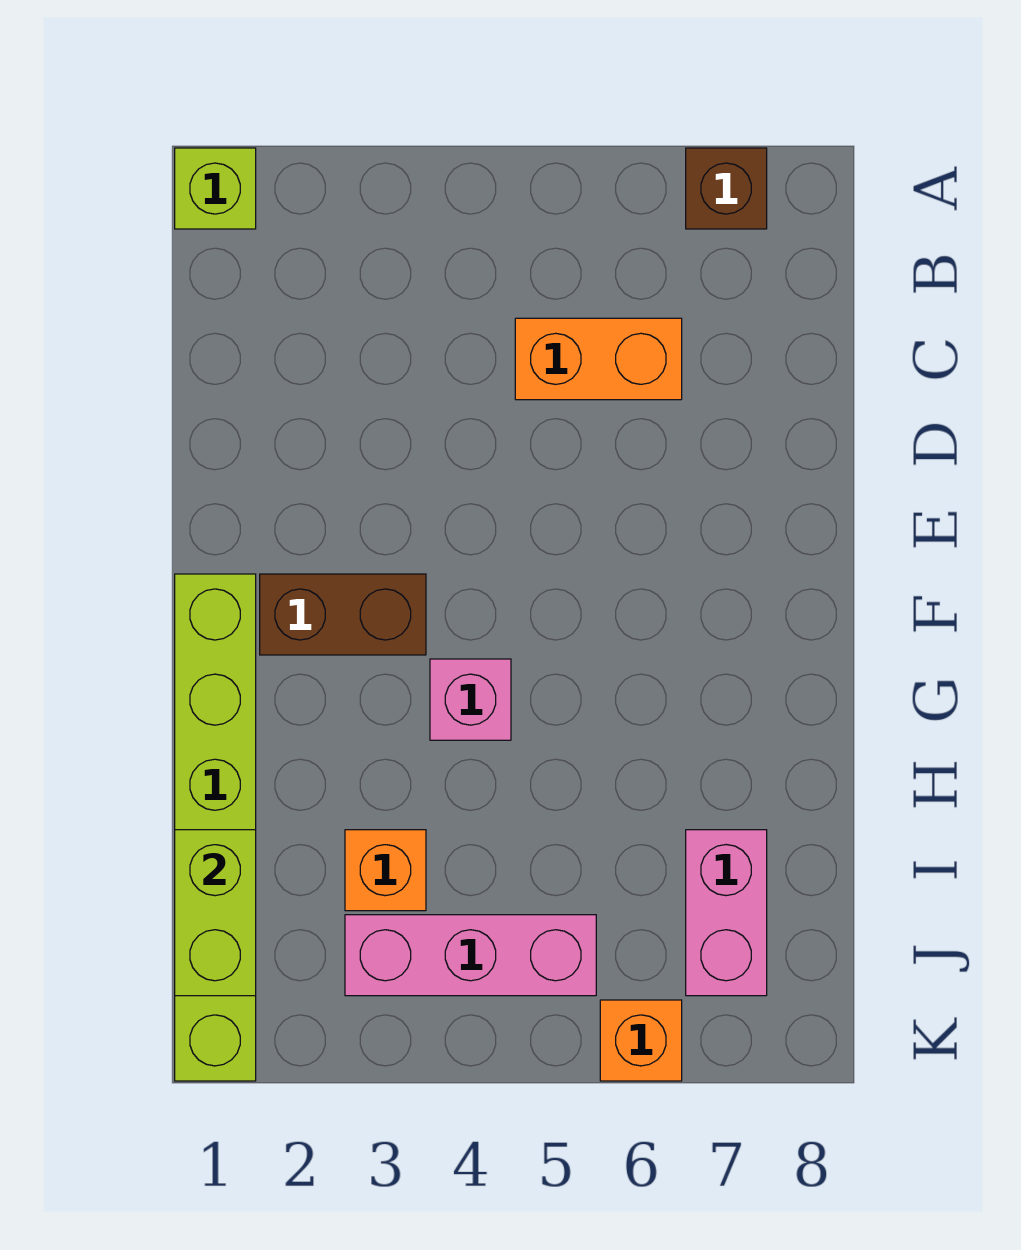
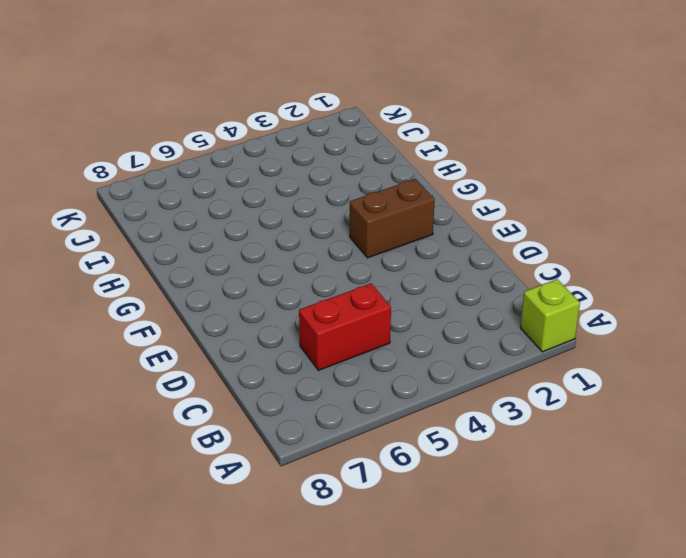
red 1x2 brick [299,283,391,370] -> orange 1x2 brick [515,318,682,400]
none -> brown 1x1 brick [686,148,767,229]
none -> lime 1x6 brick [175,574,256,1081]

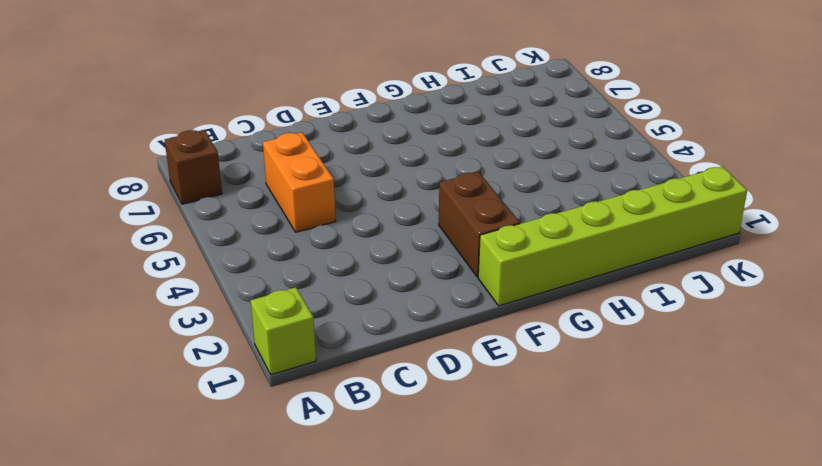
none -> pink 1x1 brick [430,659,511,740]
none -> orange 1x1 brick [345,830,426,911]

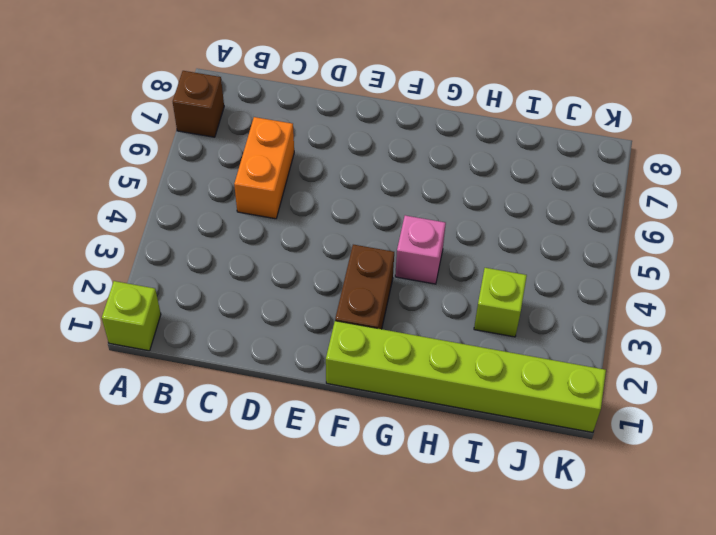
lime 1x1 brick [474,268,527,337] -> orange 1x1 brick [345,830,426,911]
none -> pink 1x2 brick [686,830,767,996]
none -> pink 1x3 brick [345,915,596,996]

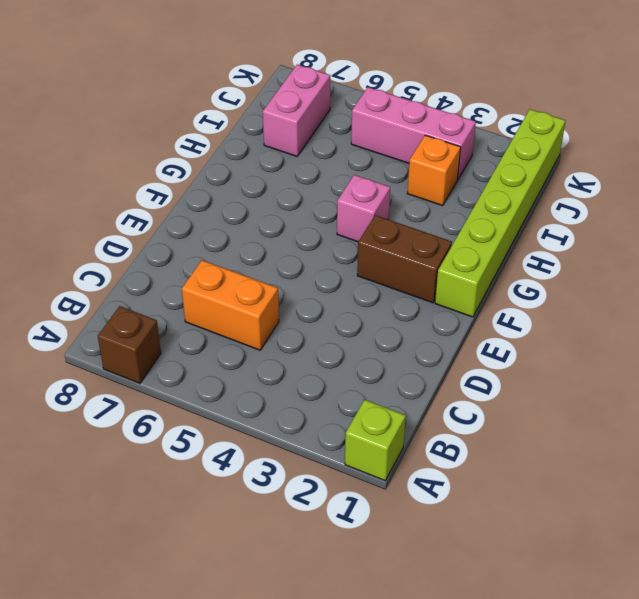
none -> orange 1x1 brick [600,1000,682,1081]
none -> lime 1x2 brick [175,830,256,996]

